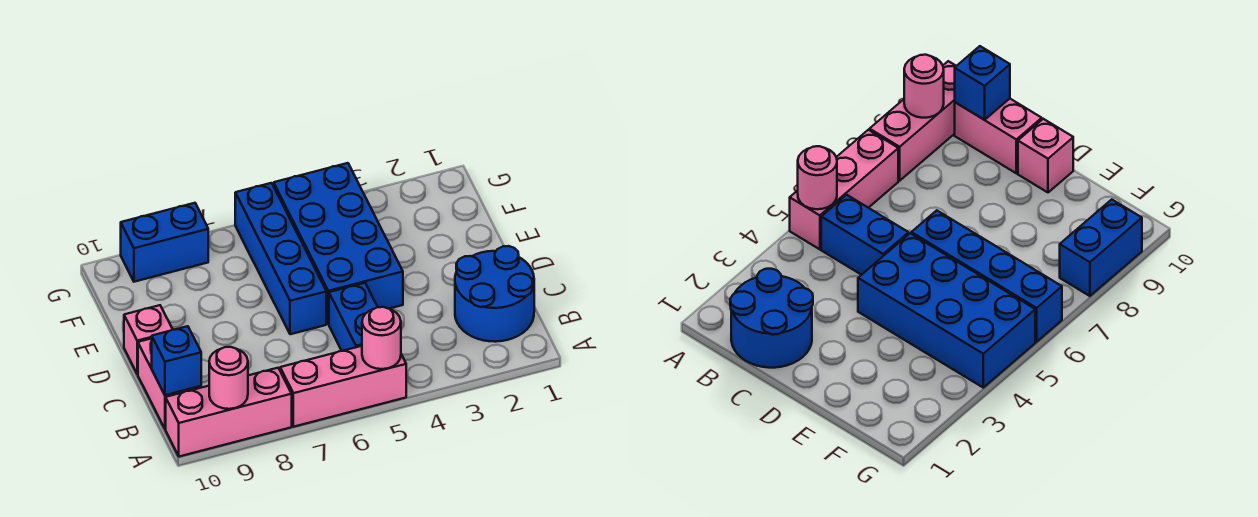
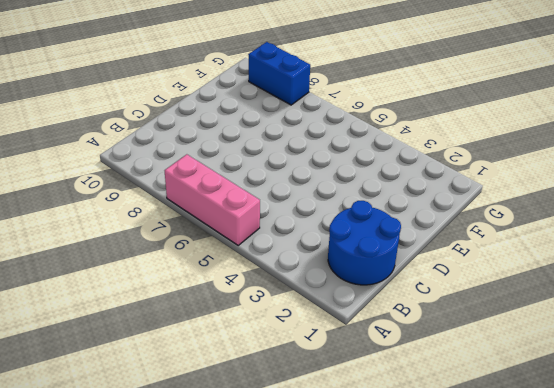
none -> pink 1x3 brick [166,368,292,457]
none -> blue 1x2 brick [329,283,377,351]
none -> pink 1x2 brick [138,338,201,429]

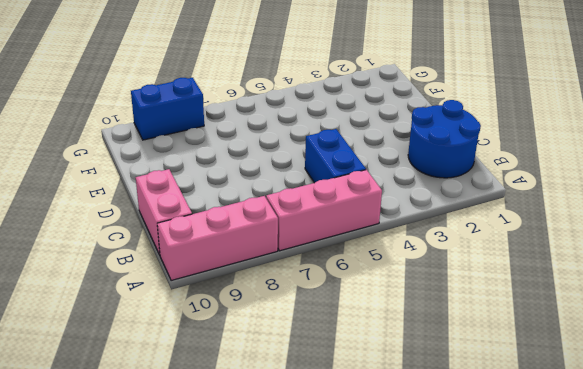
none -> blue 2x4 brick [274,163,403,324]
none -> blue 1x4 brick [235,183,326,334]
none -> pink 1x1 brick [124,305,173,374]

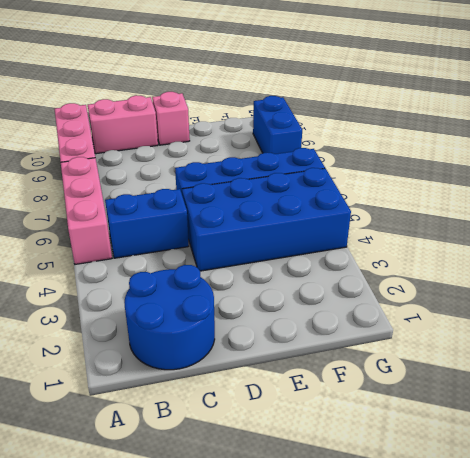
none -> pink 1x1 round brick [362,307,401,369]
none -> pink 1x1 round brick [209,347,248,409]
none -> blue 1x1 brick [152,326,201,395]

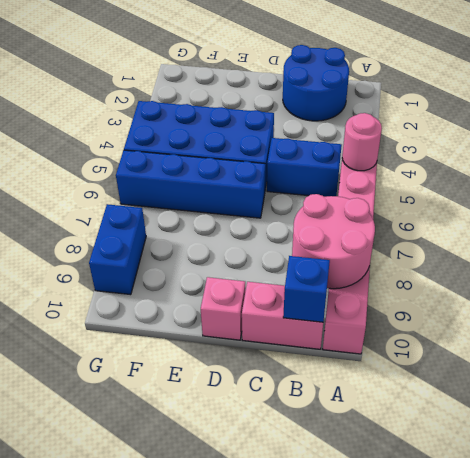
pink 2x2 round brick [292,194,375,289] -> pink 1x1 round brick [209,347,248,409]

